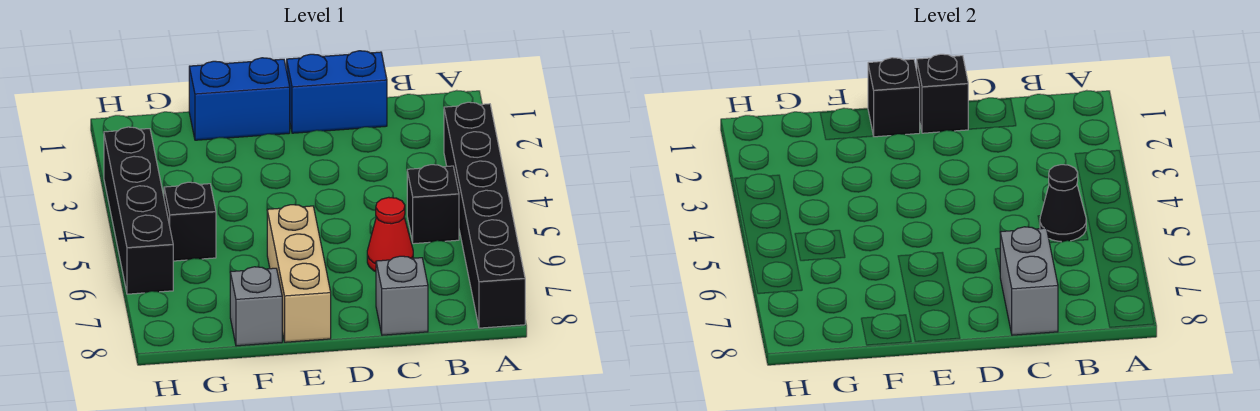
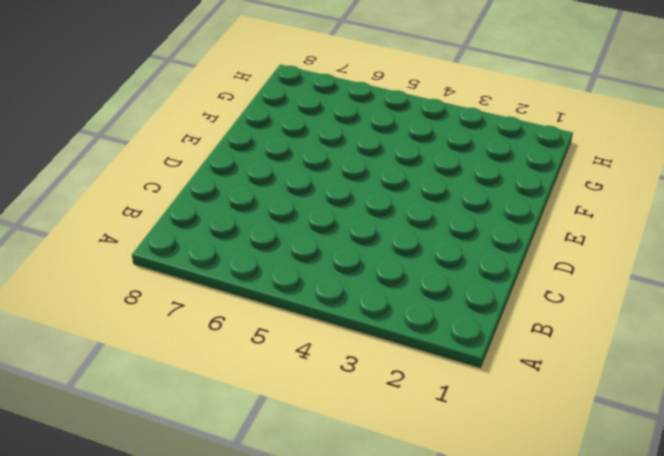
none -> black 1x6 brick [444,102,525,328]
none -> black 1x1 brick [407,165,459,244]
none -> blue 1x2 brick [287,51,387,133]

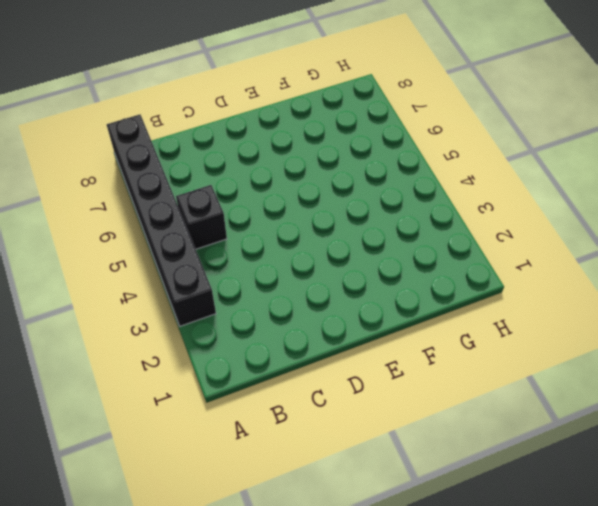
none -> blue 1x2 brick [287,51,387,133]
none -> red 1x1 cone [367,197,413,272]
none -> grey 1x1 brick [376,256,428,335]

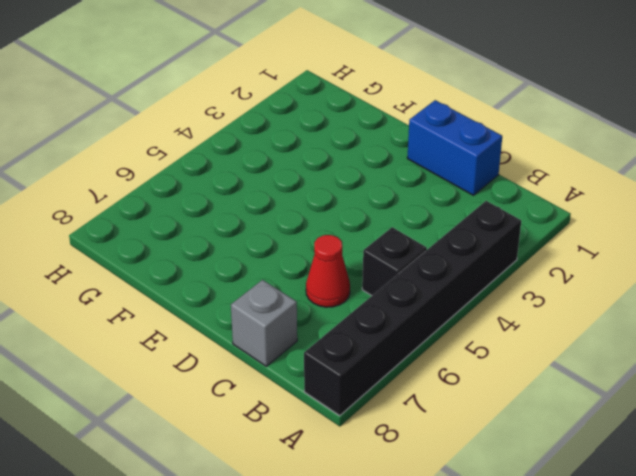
none -> blue 1x2 brick [189,58,290,140]
none -> tan 1x3 brick [267,205,331,342]
none -> grey 1x1 brick [230,267,282,346]

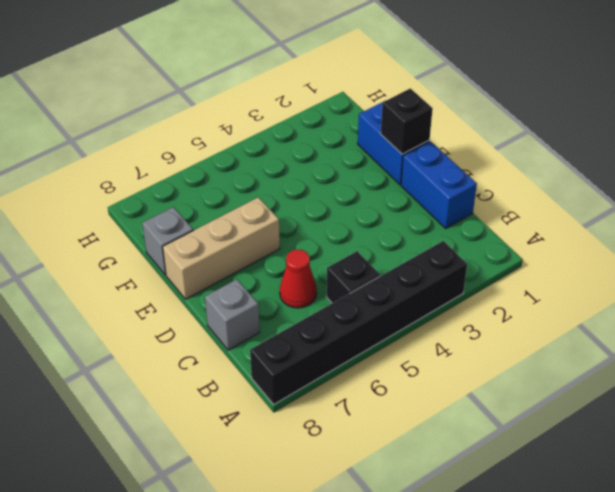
none -> black 1x1 brick [164,182,216,261]
none -> black 1x4 brick [104,127,173,294]
none -> black 1x1 cone [1040,165,1086,242]

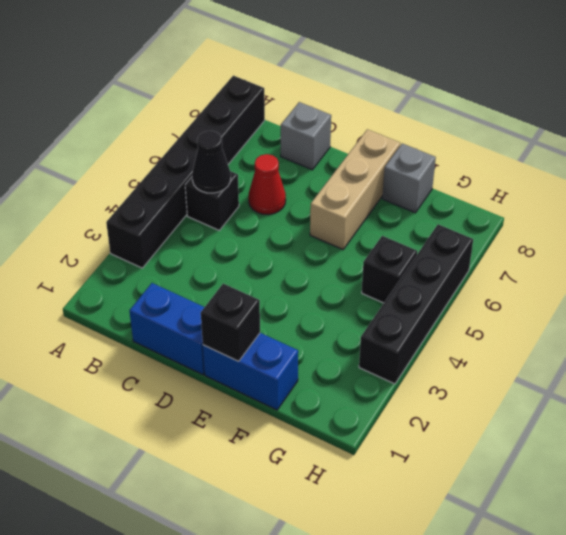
none -> grey 1x2 brick [1000,227,1058,335]
none -> black 1x1 brick [917,54,968,133]

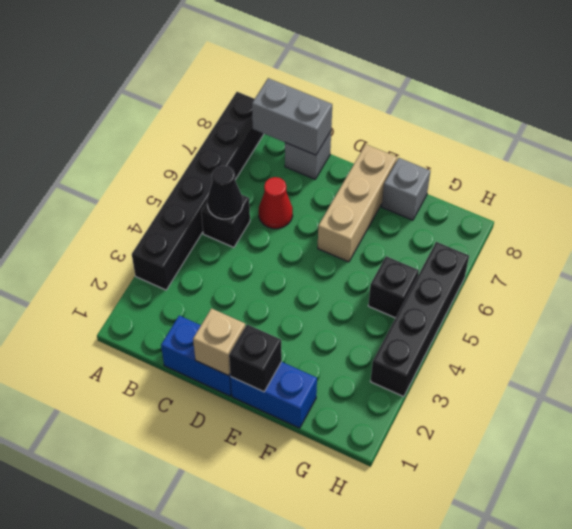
grey 1x2 brick [252,78,332,155] -> grey 1x2 brick turned to [1000,227,1058,335]
tan 1x1 brick [193,308,245,376] -> black 1x1 brick [917,54,968,133]

